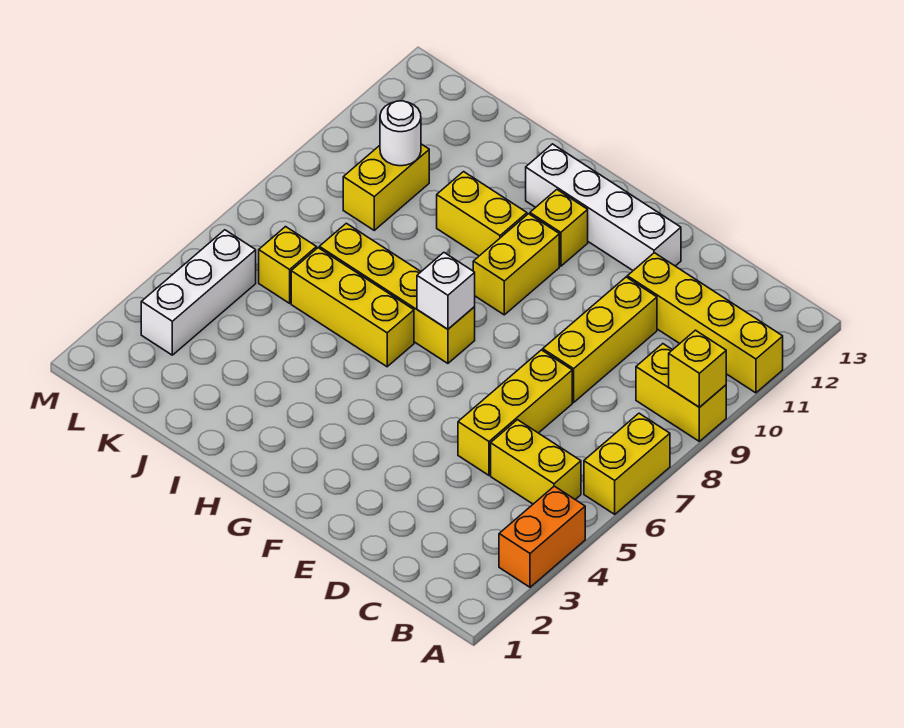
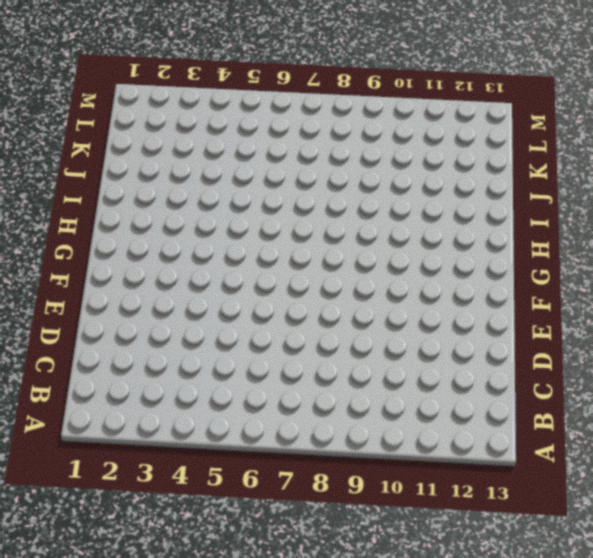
none -> orange 1x2 brick [499,486,585,587]
none -> yellow 1x2 brick [584,413,670,514]
none -> yellow 1x2 brick [636,344,726,441]

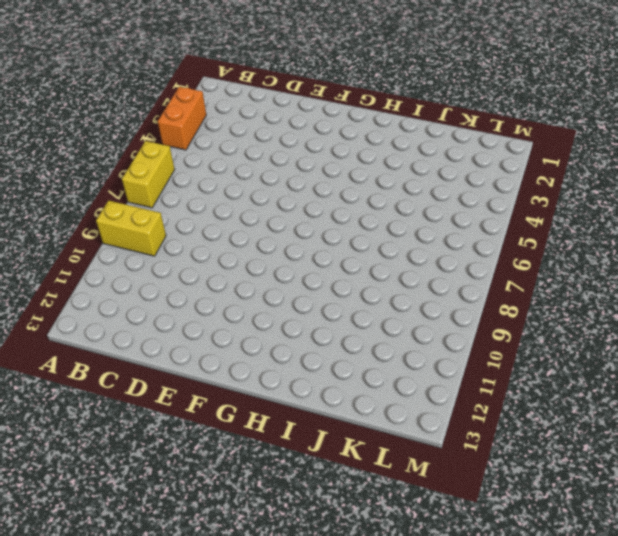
none -> yellow 1x4 brick [627,253,783,393]
none -> yellow 1x2 brick [491,420,581,504]
none -> yellow 1x3 brick [458,350,572,475]

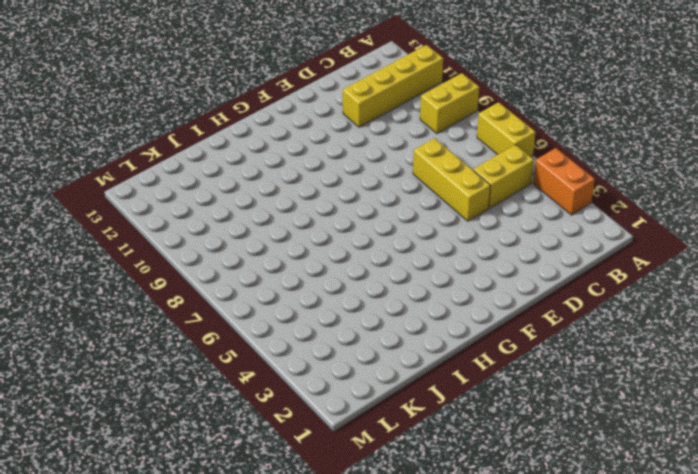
none -> yellow 1x3 brick [543,277,657,402]
none -> white 1x4 brick [526,144,681,271]
none -> yellow 1x4 brick [319,223,475,363]

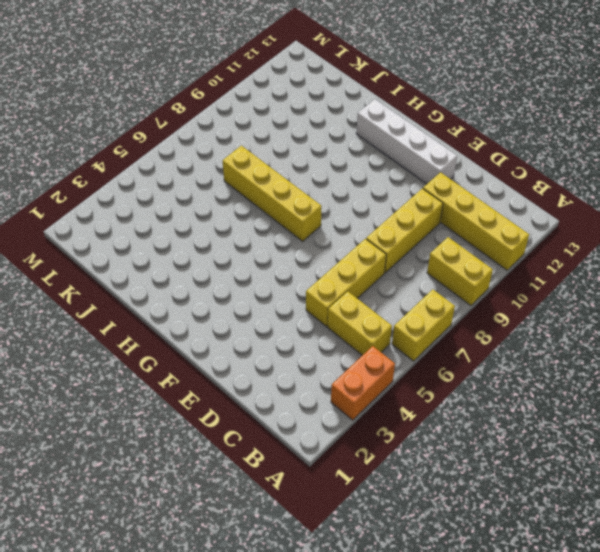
none -> yellow 1x2 brick [473,214,559,315]
none -> yellow 1x1 brick [530,190,588,266]
none -> yellow 1x3 brick [291,248,414,367]

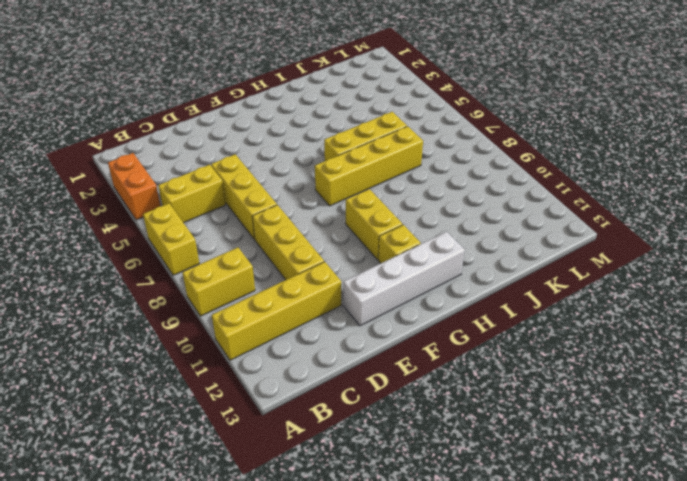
none -> yellow 1x2 brick [437,172,527,256]
none -> yellow 1x1 brick [259,227,317,303]
none -> yellow 1x2 brick [343,144,429,230]

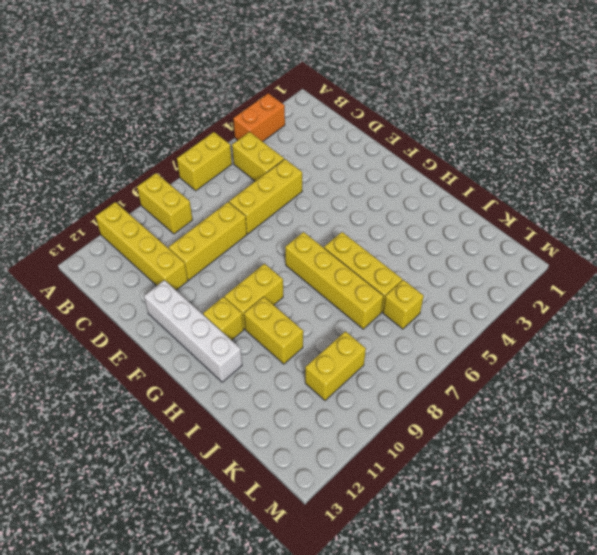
none -> white 1x3 brick [141,230,256,355]
none -> yellow 1x1 brick [669,330,726,407]
none -> white 1x1 brick [417,253,475,329]

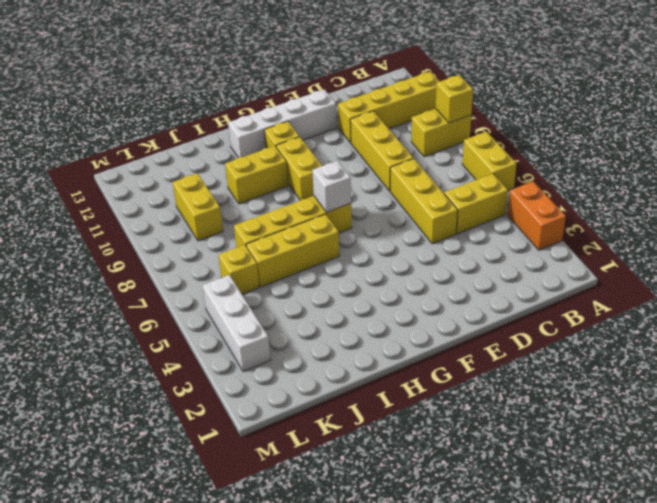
none -> white 1x1 round brick [380,101,421,166]

